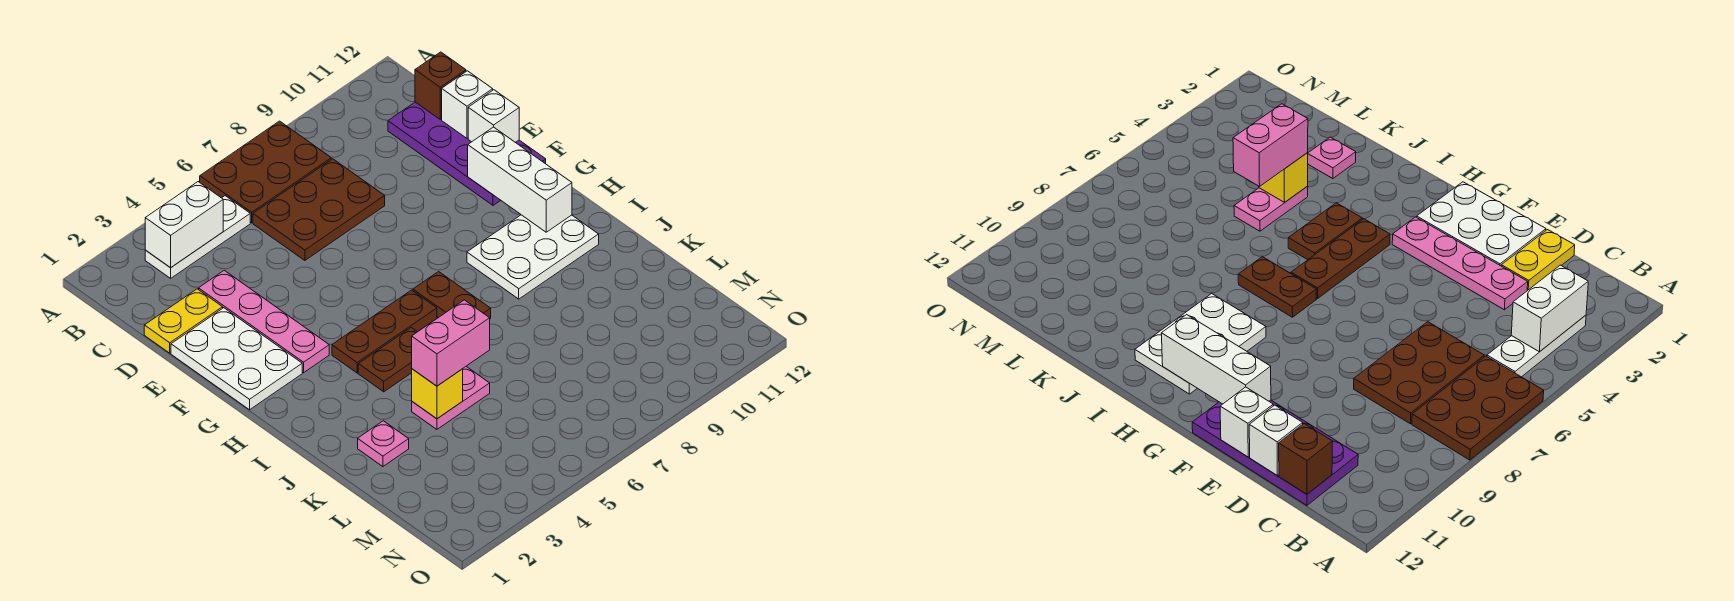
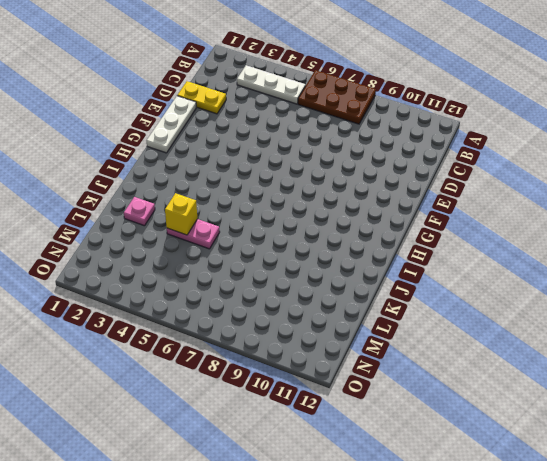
white 1x3 plate [147,96,196,153] -> white 2x3 plate [171,308,302,410]
none -> brown 2x3 plate [253,159,385,260]
none -> purple 2x4 plate [388,102,546,205]
none -> pink 1x4 plate [199,270,329,373]

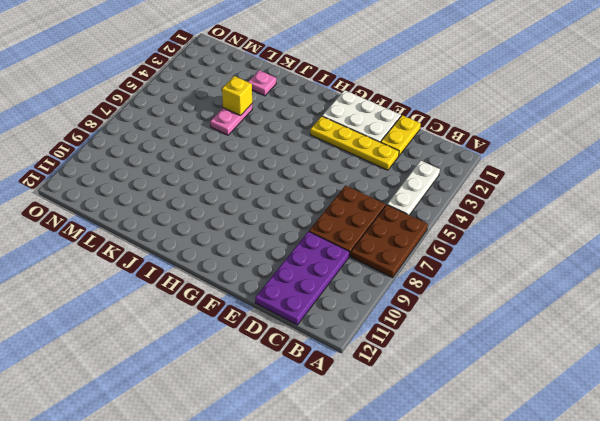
purple 2x4 plate [255,232,349,325] -> purple 2x4 plate turned to [388,102,546,205]
yellow 1x4 plate [310,116,399,170] -> pink 1x4 plate [199,270,329,373]
none -> brown 1x3 plate [332,290,437,373]
none -> brown 1x2 plate [413,272,491,319]
none -> white 2x3 plate [467,215,599,299]

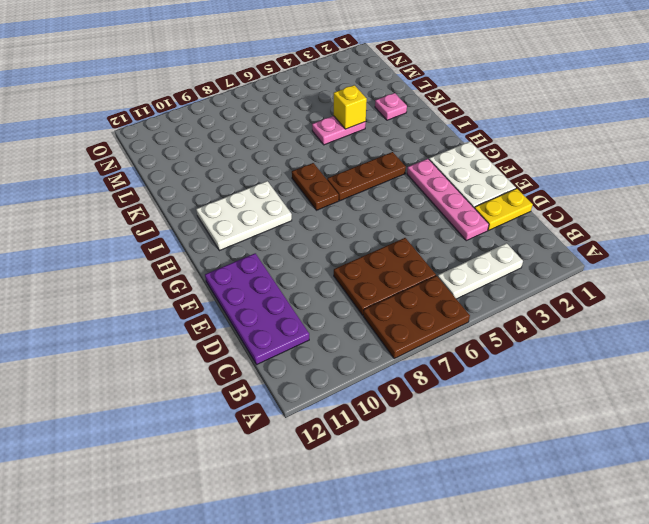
none -> brown 1x2 plate [358,328,417,392]
none -> white 1x2 brick [145,182,223,268]
none -> brown 1x1 brick [415,52,466,119]

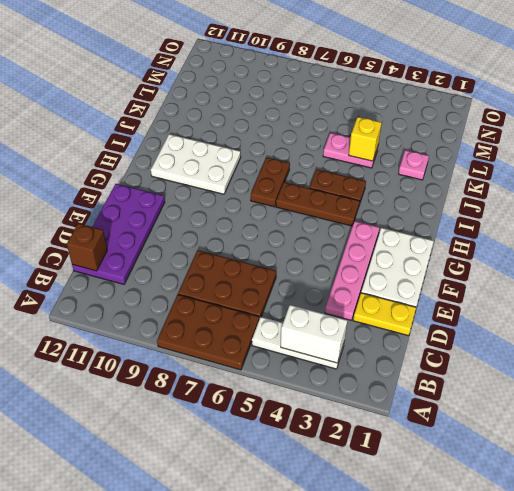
none -> white 1x1 brick [442,71,493,138]
none -> white 1x1 brick [468,90,519,142]
none -> white 1x3 brick [468,127,572,232]

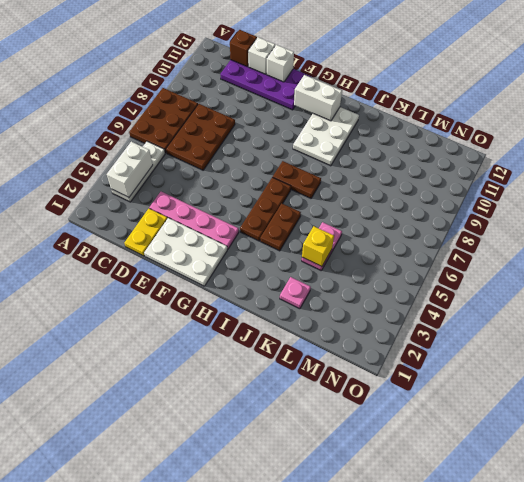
white 1x2 brick [294,75,342,121] -> white 1x3 brick [468,127,572,232]
none -> pink 1x2 brick [412,300,490,386]

